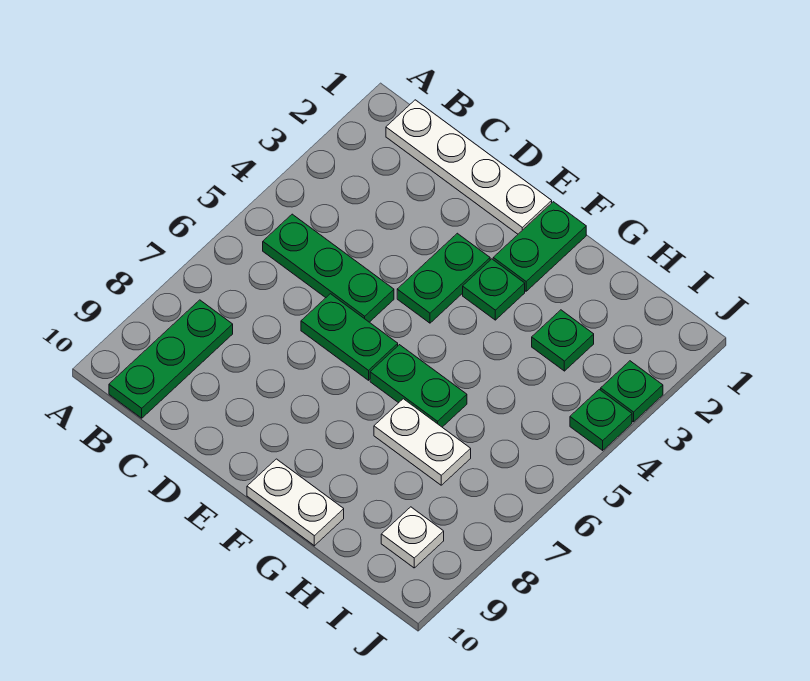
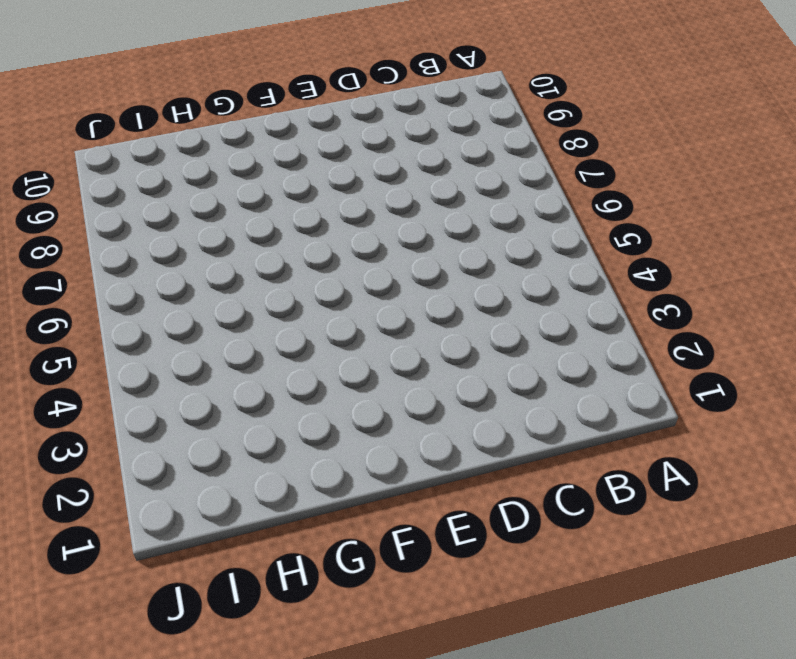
none -> white 1x4 plate [386,100,552,234]
none -> green 1x3 plate [263,214,394,322]
none -> green 1x3 plate [109,300,233,418]

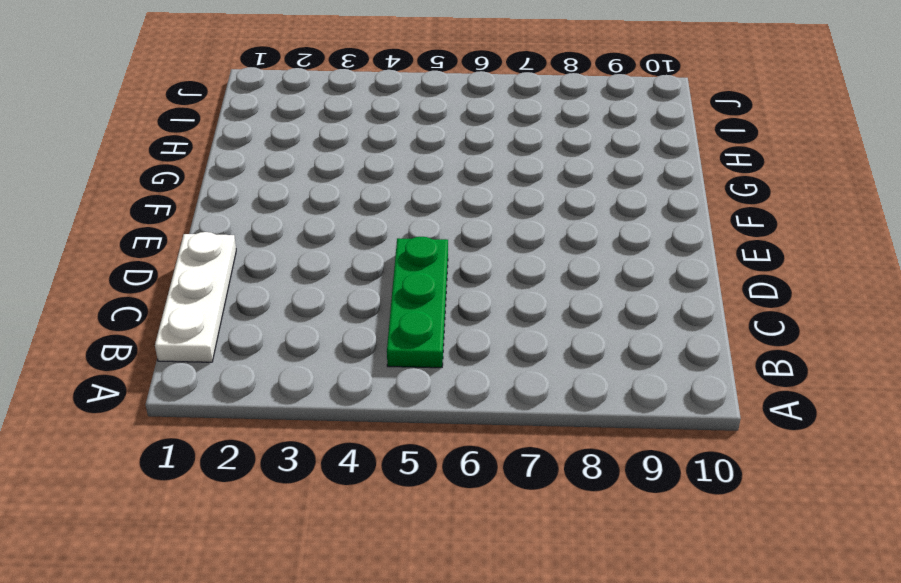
white 1x3 plate [155,232,236,362] -> white 1x4 plate [386,100,552,234]
none -> green 1x3 plate [109,300,233,418]
none -> green 1x2 plate [301,294,398,380]
none -> green 1x2 plate [397,233,490,323]

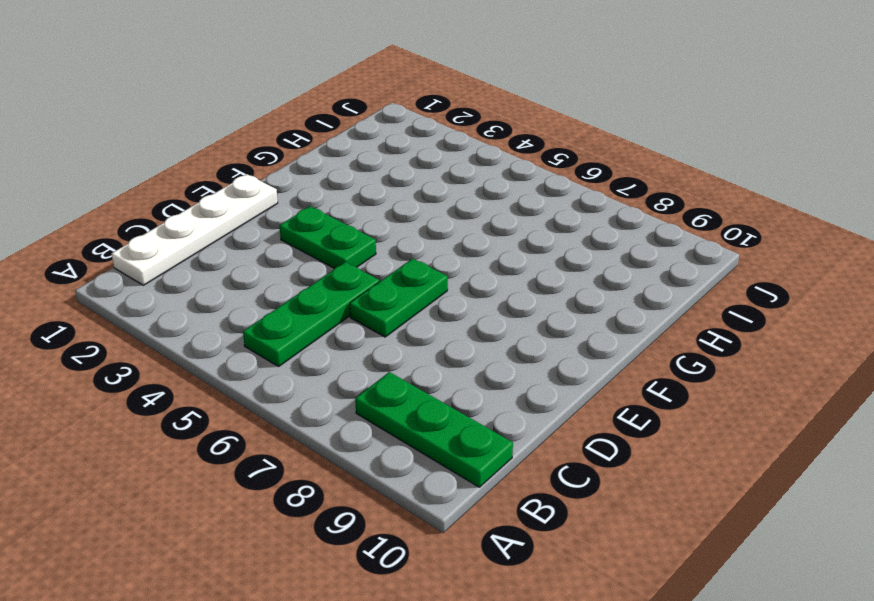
none -> green 1x2 plate [493,202,586,291]
none -> green 1x1 plate [463,259,525,320]
none -> green 1x2 plate [370,345,467,427]

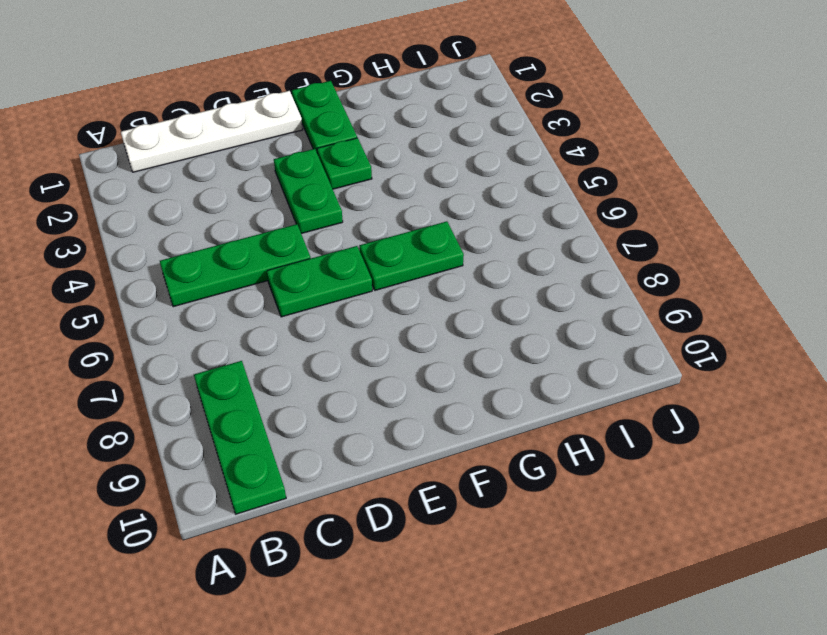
none -> white 1x2 plate [247,459,344,546]
none -> white 1x2 plate [374,399,471,485]
none -> green 1x1 plate [532,310,594,371]

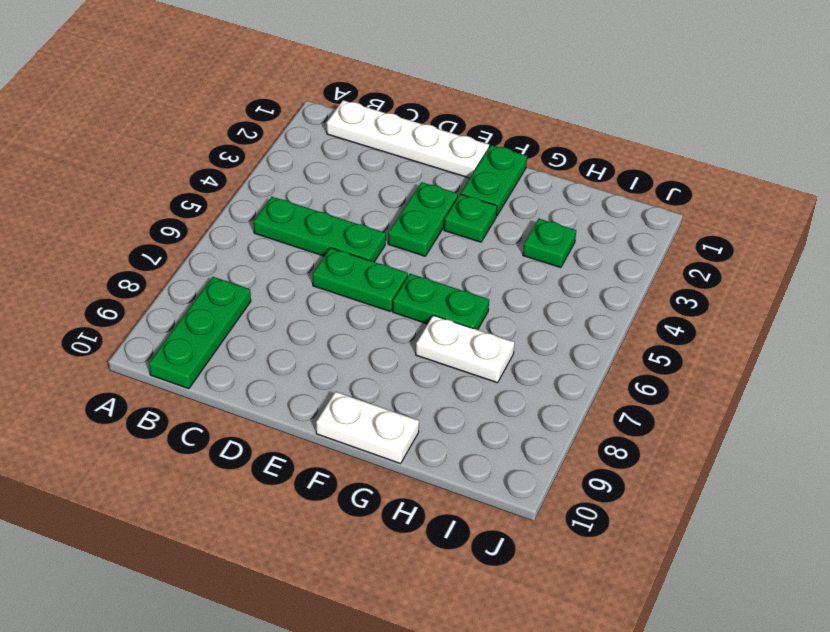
none -> white 1x1 plate [381,507,444,568]
none -> green 1x1 plate [601,361,663,422]
none -> green 1x1 plate [570,389,632,450]

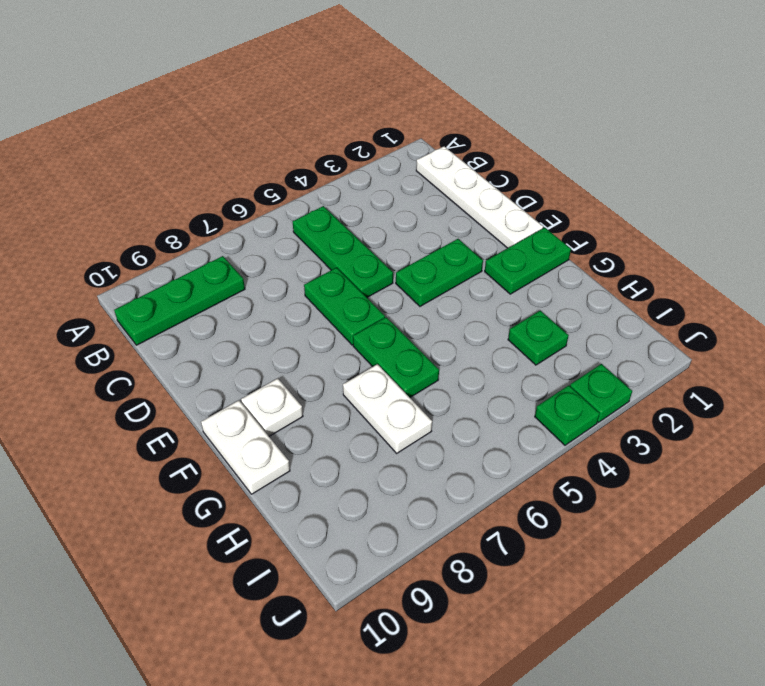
white 1x1 plate [241,378,303,436] -> white 1x1 plate moved to [381,507,444,568]
none -> green 1x1 plate [463,259,525,320]

